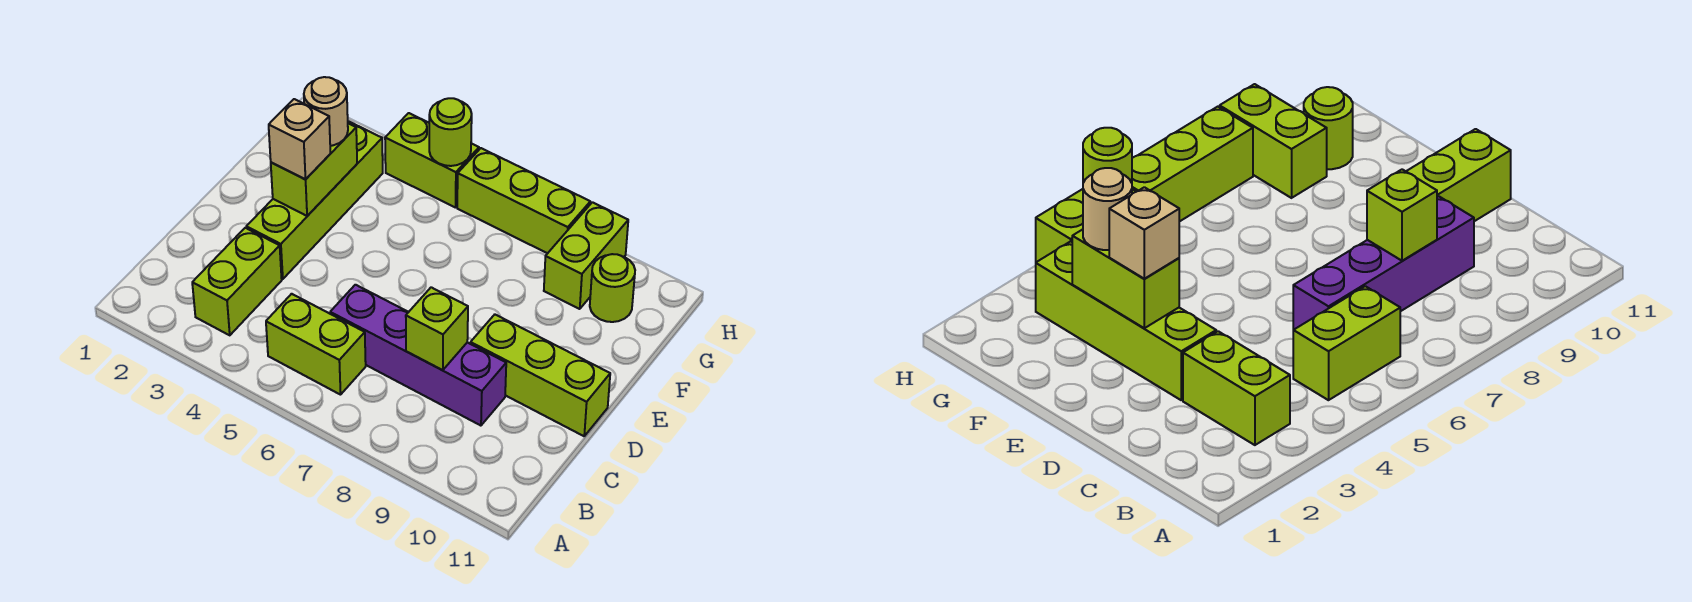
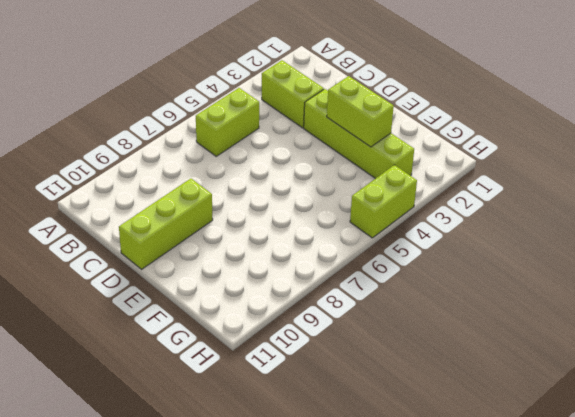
none -> purple 1x4 brick [330,285,506,426]
none -> lime 1x2 brick [544,202,628,309]
none -> lime 1x1 round brick [590,254,635,322]

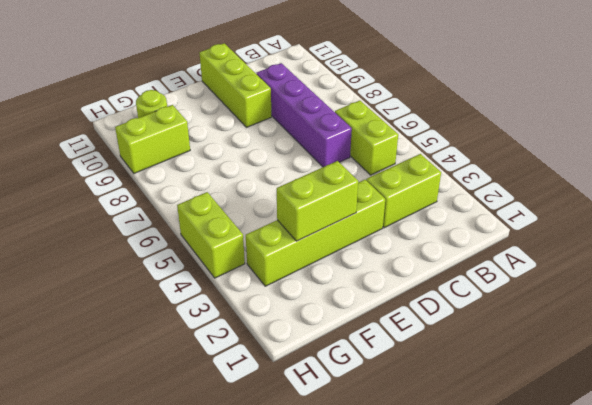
none -> lime 1x3 brick [457,148,590,253]
none -> lime 1x1 brick [406,287,468,370]
none -> lime 1x1 round brick [429,98,472,166]

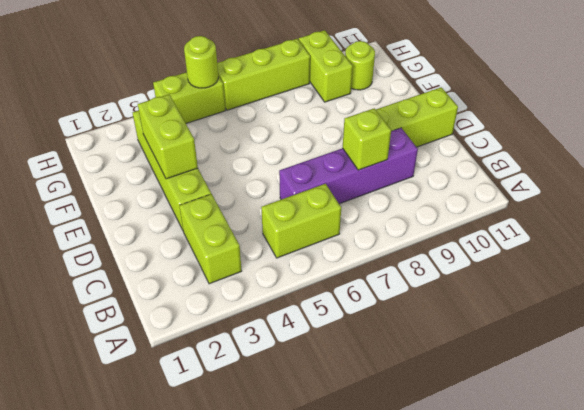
none -> tan 1x1 brick [269,99,330,179]
none -> tan 1x1 round brick [304,77,348,146]

